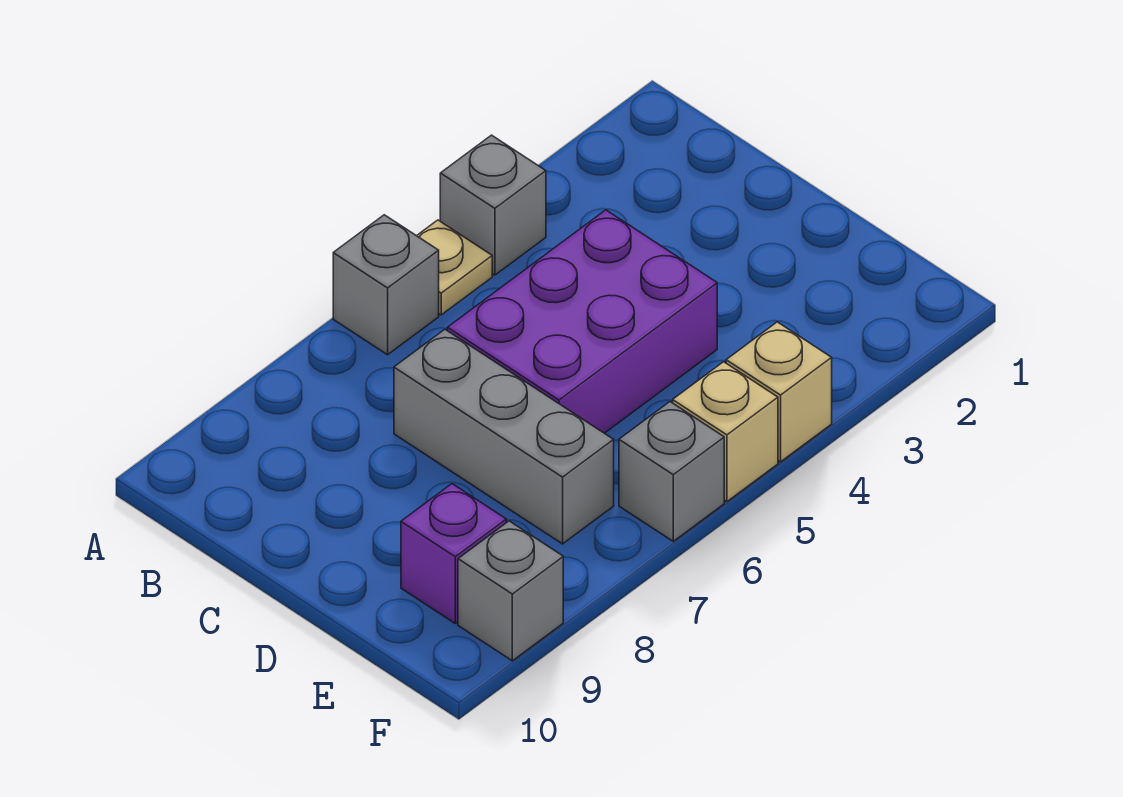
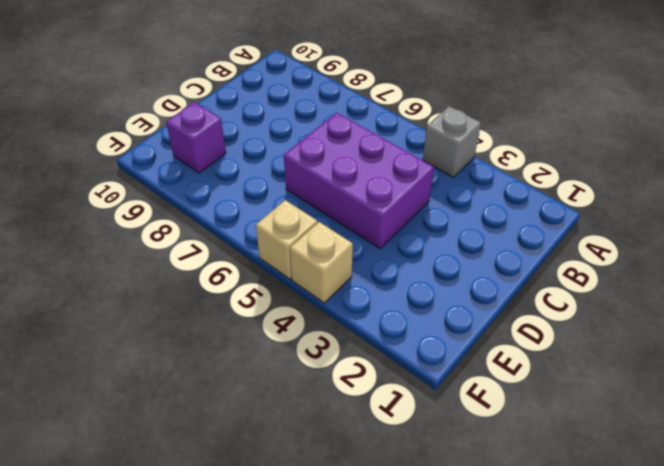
none -> tan 1x1 plate [417,220,492,315]
none -> grey 1x1 brick [333,215,439,355]

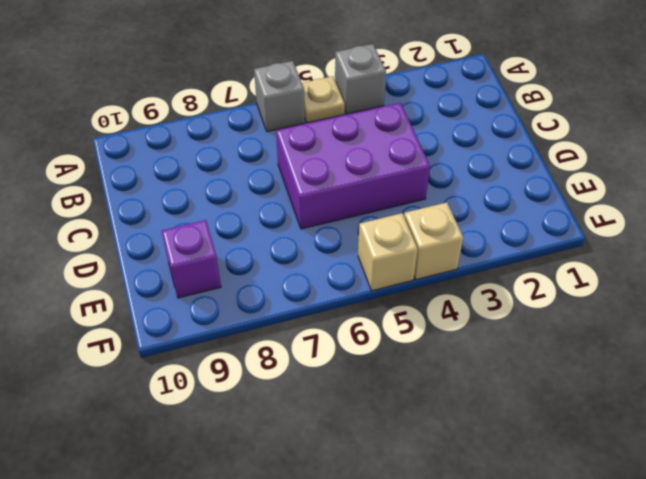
none -> grey 1x3 brick [394,329,614,544]
none -> grey 1x1 brick [619,402,724,541]

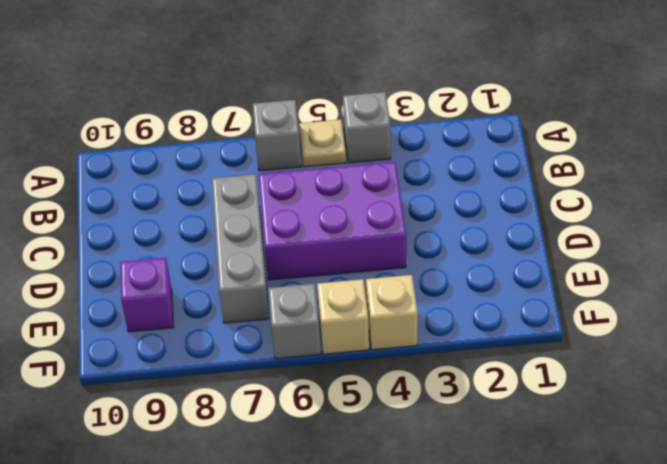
none -> grey 1x1 brick [458,521,563,661]

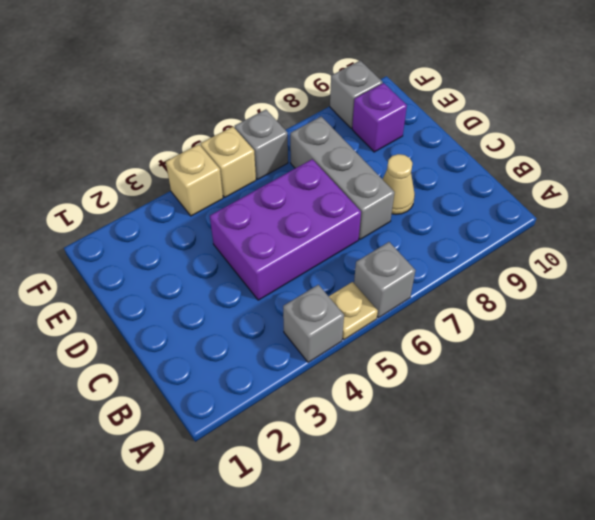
tan 1x1 cone [383,154,415,214] -> none

